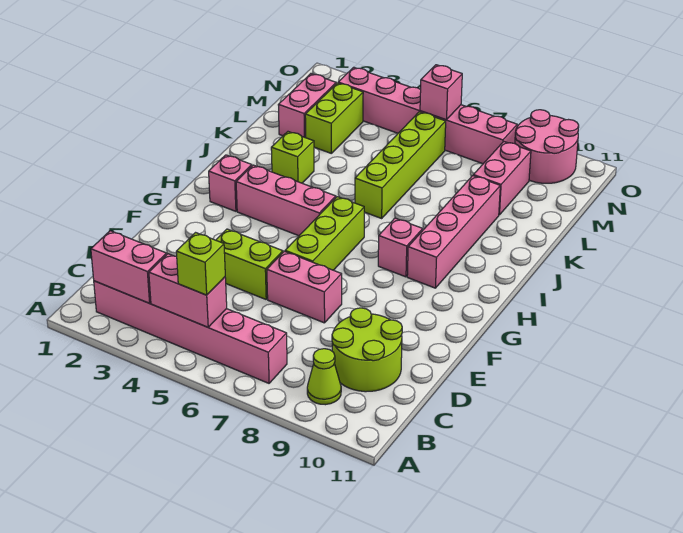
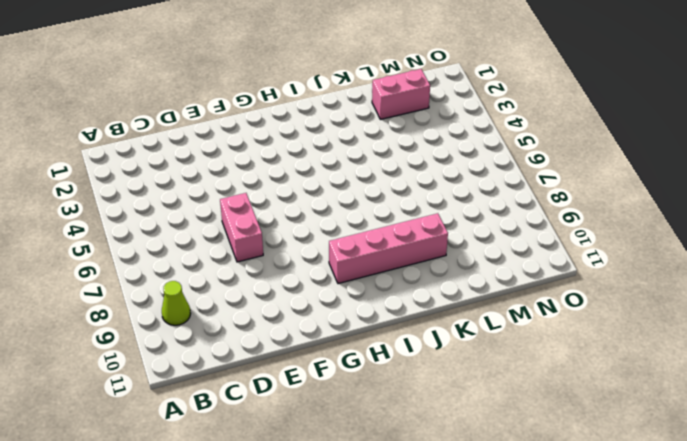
none -> pink 1x6 brick [94,281,287,383]
none -> lime 2x2 round brick [332,308,402,392]
none -> lime 1x2 brick [216,229,283,299]

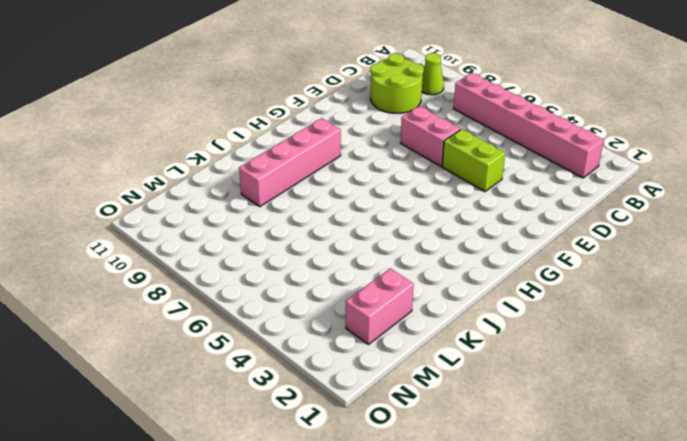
none -> lime 1x3 brick [285,197,364,270]
none -> pink 1x1 brick [209,155,252,211]
none -> pink 1x3 brick [236,165,336,236]

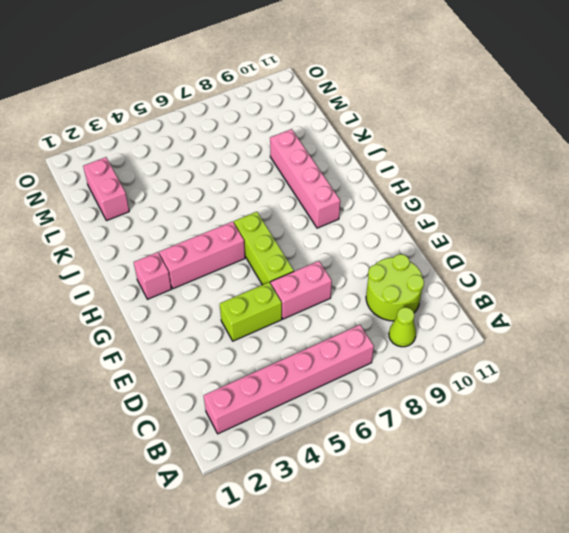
none -> pink 1x1 brick [378,218,423,277]
none -> lime 1x1 brick [271,132,314,183]
none -> lime 1x4 brick [355,112,446,218]

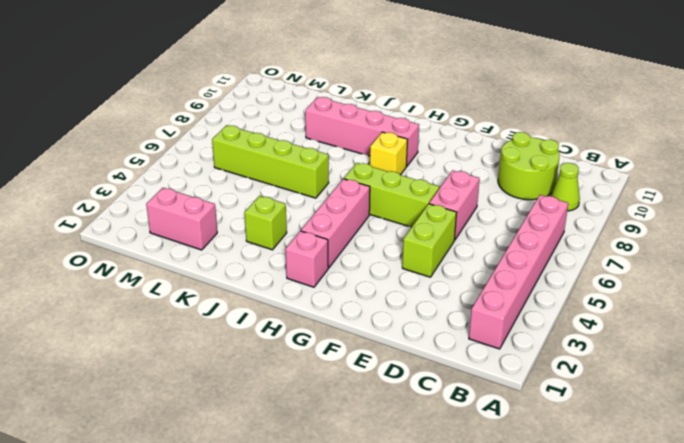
yellow 1x1 brick [370,132,408,175] -> pink 1x1 brick [378,218,423,277]
none -> lime 1x2 brick [305,83,363,153]
none -> pink 1x2 brick [473,142,531,215]
none -> pink 1x6 brick [338,67,517,164]

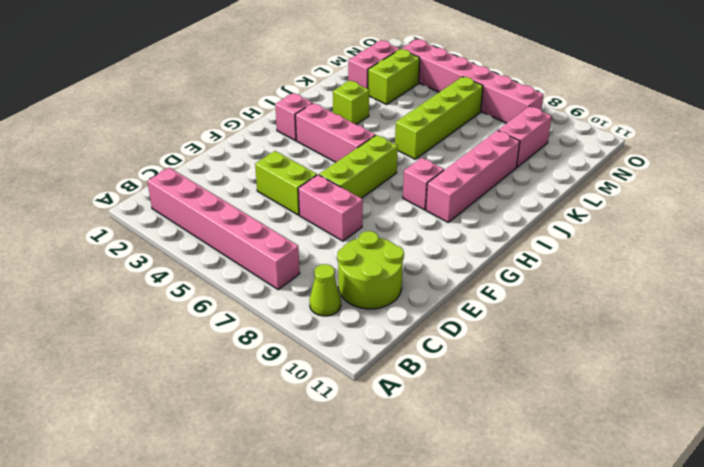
none -> pink 2x2 round brick [515,110,579,183]
none -> pink 1x2 brick [91,231,167,303]
none -> pink 1x2 brick [149,254,227,327]

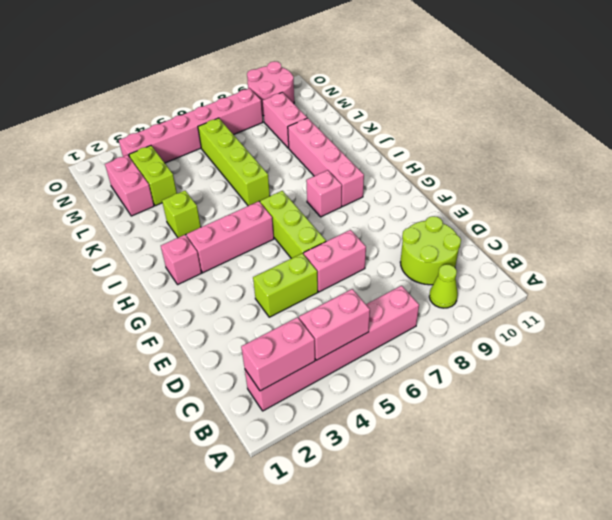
none -> pink 1x1 brick [420,65,462,120]
none -> lime 1x1 brick [176,233,225,295]

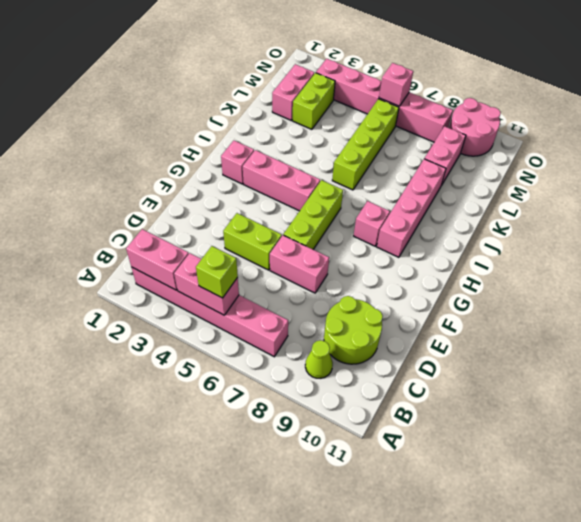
none -> lime 1x1 brick [271,132,314,183]

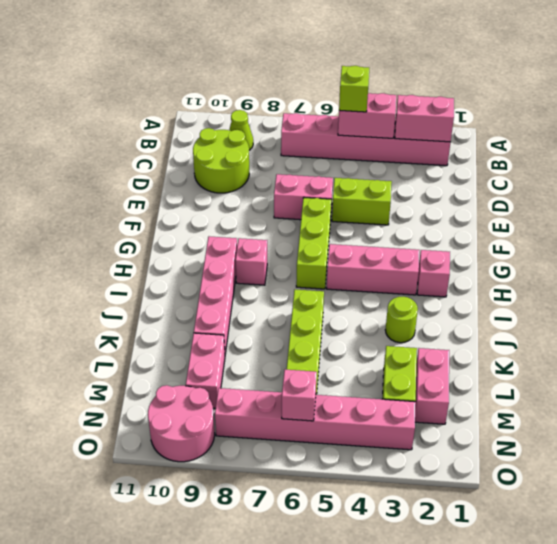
lime 1x1 round brick [385,297,418,343] -> lime 1x1 brick [271,132,314,183]

